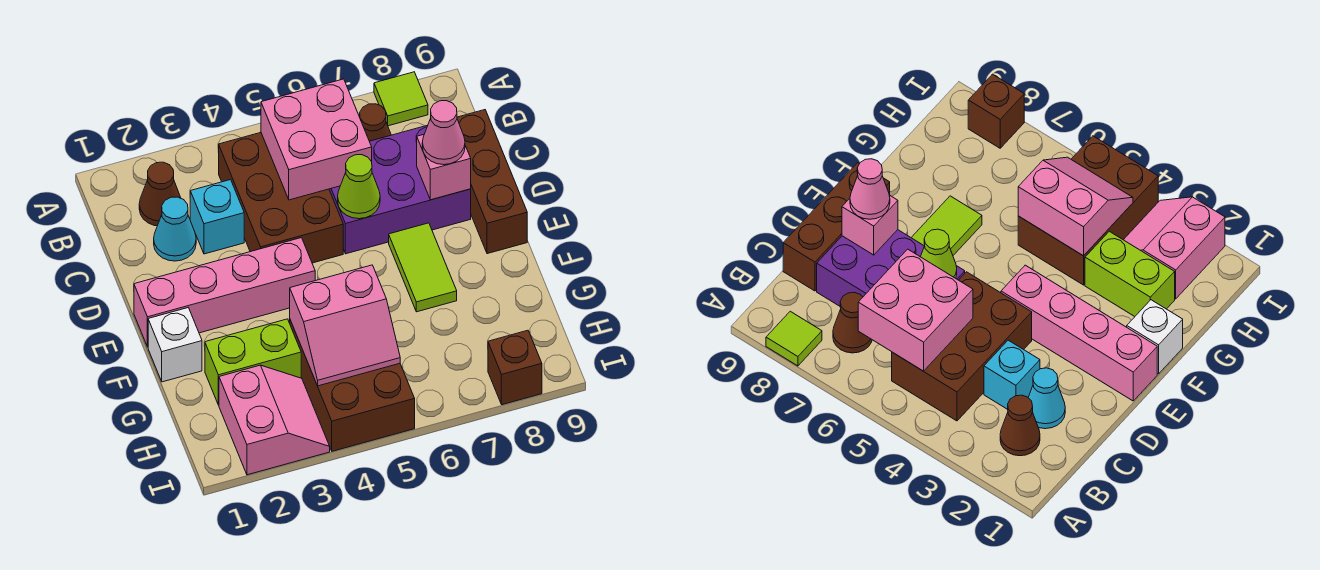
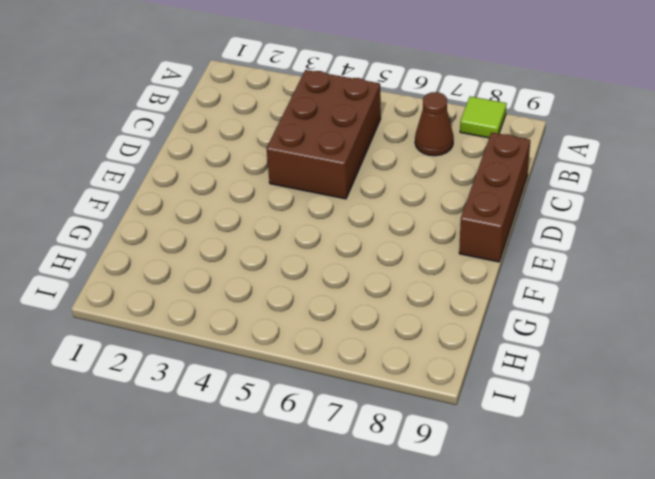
none -> brown 1x1 cone [139,162,181,226]
none -> cyan 1x1 cone [154,197,196,261]
none -> cyan 1x1 brick [190,180,244,254]

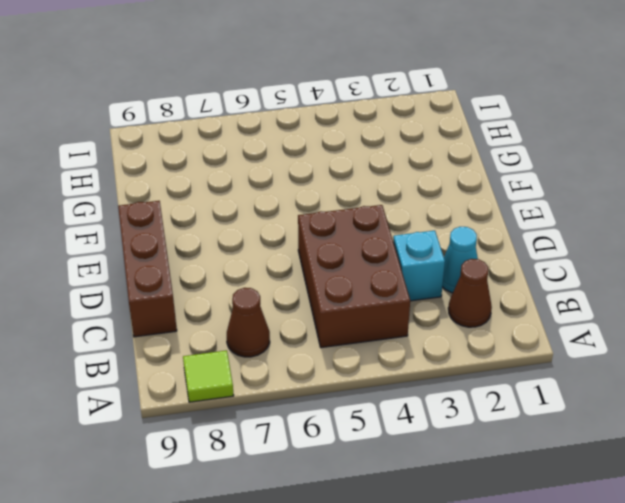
none -> purple 2x3 brick [329,125,471,254]
none -> pink 1x4 brick [134,238,315,347]
none -> lime 1x2 tile [389,223,457,312]

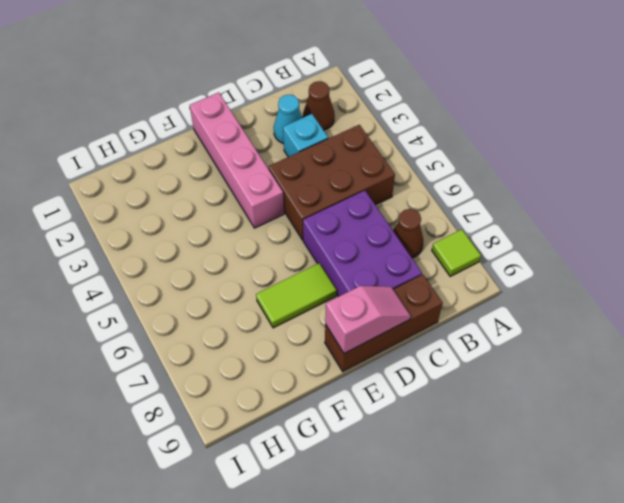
pink 1x2 slope [325,286,410,353] -> none
none -> white 1x1 brick [148,308,202,382]
none -> lime 1x2 brick [205,319,301,405]
none -> brown 2x3 brick [290,320,415,451]

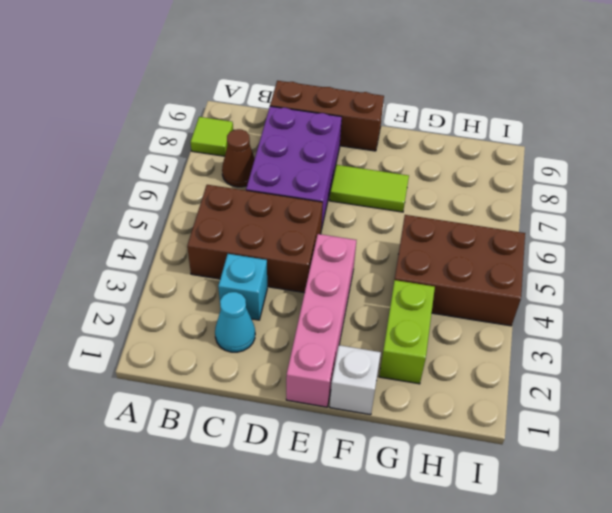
none -> brown 1x1 cone [139,162,181,226]
none -> pink 2x2 slope [219,365,330,475]
none -> brown 1x1 brick [488,330,542,405]

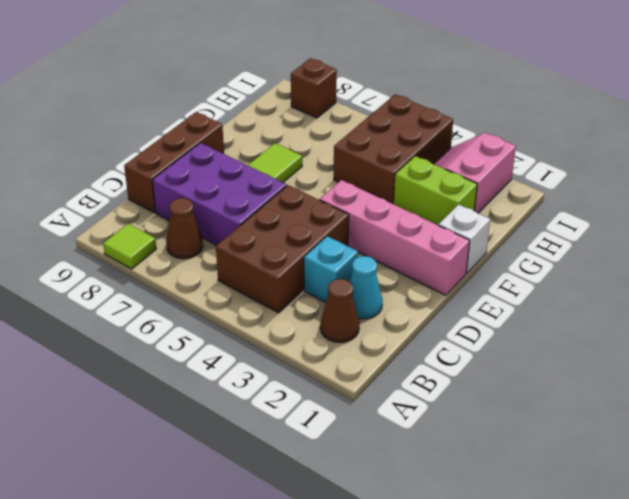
none -> pink 2x2 brick [261,79,372,200]
none -> lime 1x1 cone [338,155,380,219]
none -> pink 1x1 brick [416,135,471,200]

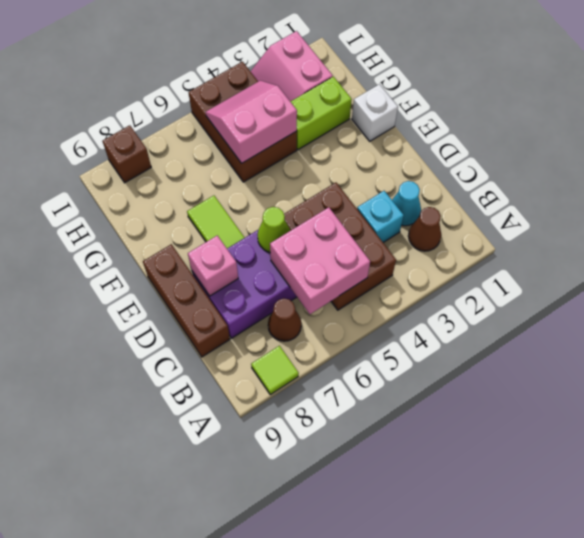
none -> pink 1x4 brick [134,238,315,347]
none -> pink 1x1 cone [422,101,465,165]

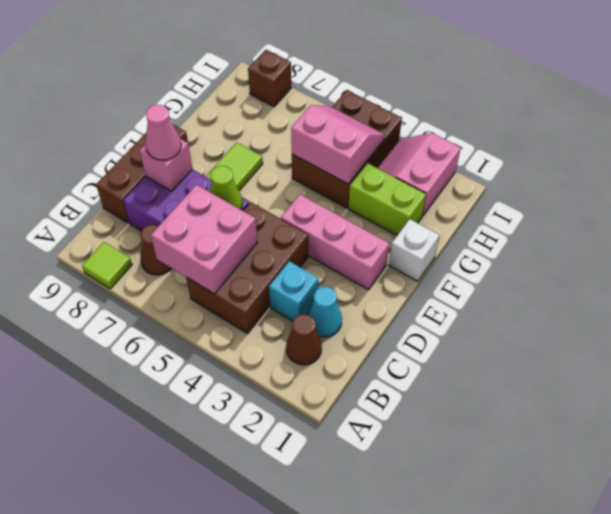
pink 1x3 brick [281,194,389,290] -> pink 1x4 brick [134,238,315,347]

